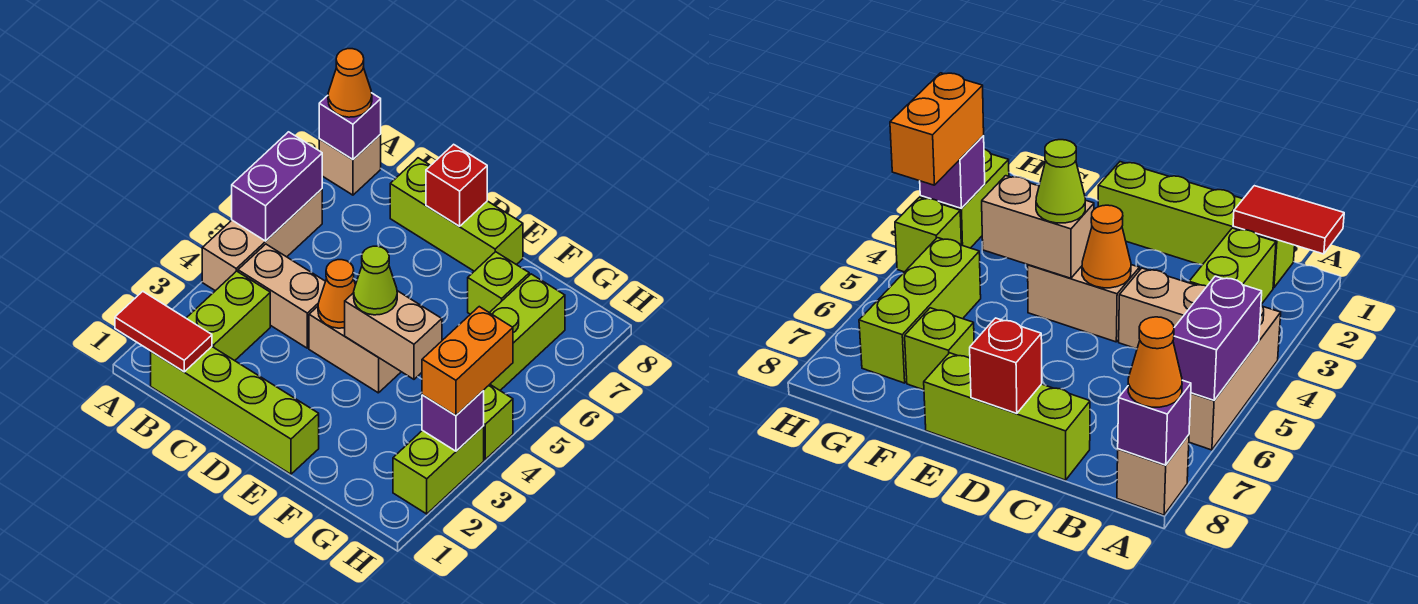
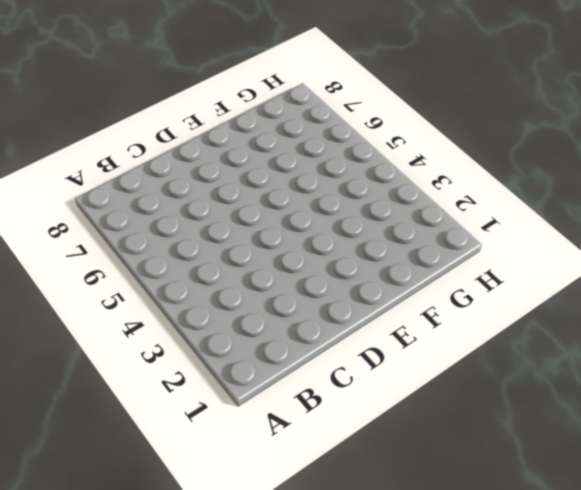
none -> tan 1x3 brick [202,189,322,291]
none -> tan 1x1 brick [319,135,381,195]
none -> lime 1x4 brick [151,347,319,474]

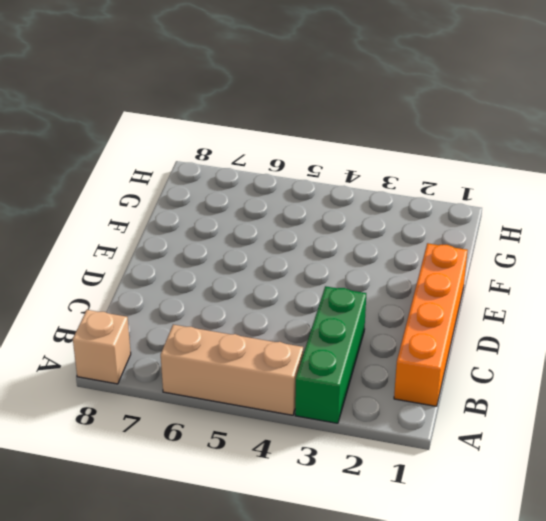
green 1x3 brick [295,286,366,423] -> lime 1x2 brick [186,271,270,361]
orange 1x4 brick [394,243,468,406] -> lime 1x4 brick [151,347,319,474]
none -> tan 1x2 brick [238,244,326,348]
none -> lime 1x3 brick [390,158,523,271]
none -> tan 1x2 brick [309,307,401,393]

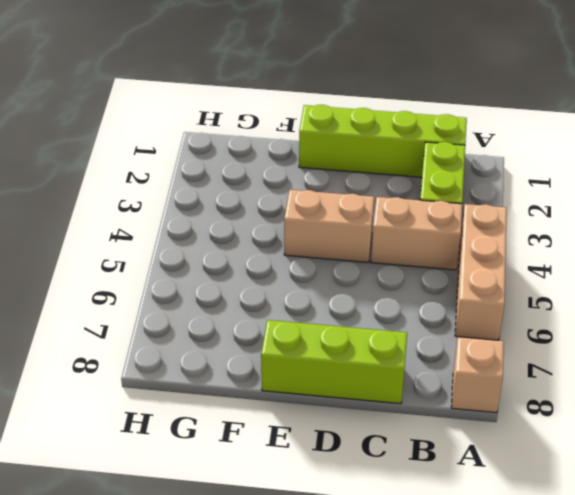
none -> lime 1x1 brick [468,252,529,314]
none -> lime 1x3 brick [490,274,565,390]
none -> lime 1x2 brick [393,426,484,514]

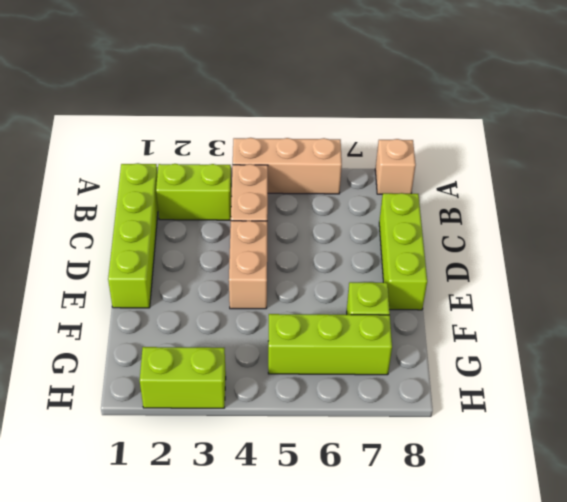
none -> lime 1x1 brick [483,385,513,460]
none -> red 1x2 tile [115,291,212,372]
none -> purple 1x2 brick [232,132,322,241]

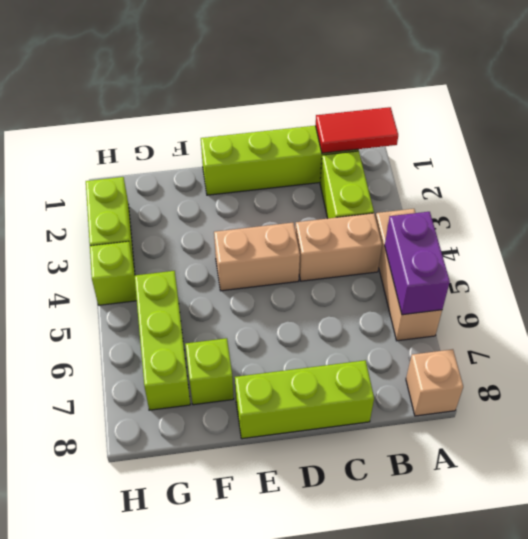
none -> purple 1x1 brick [319,93,381,160]
none -> orange 1x1 cone [318,260,356,328]
none -> red 1x1 brick [426,144,487,226]

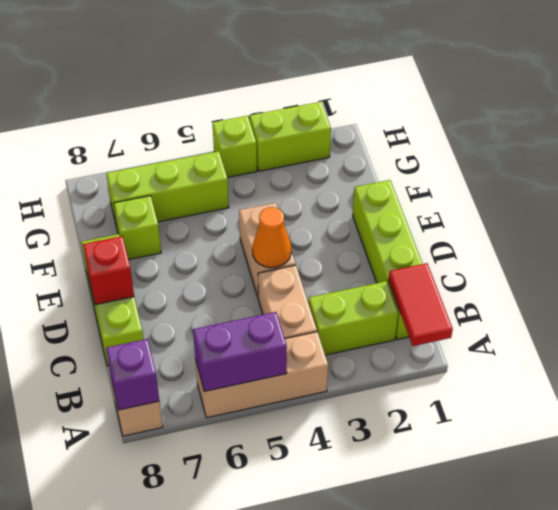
none -> tan 1x2 brick [345,291,442,379]
none -> purple 1x1 brick [422,391,484,451]
none -> orange 1x1 cone [328,49,372,117]

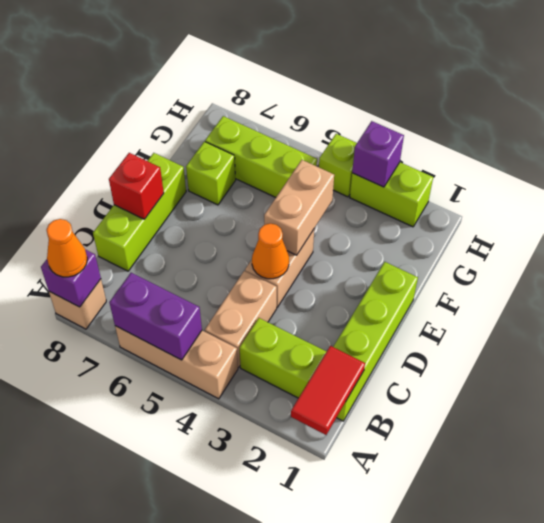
none -> lime 1x1 cone [354,246,397,315]
none -> orange 1x2 brick [422,307,513,416]

